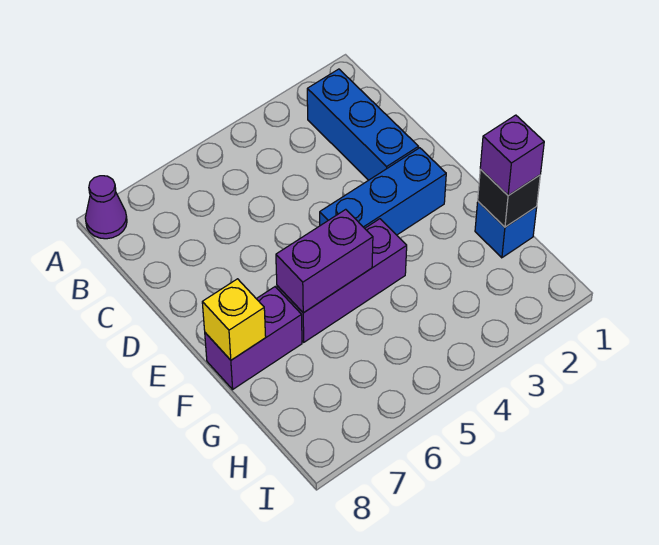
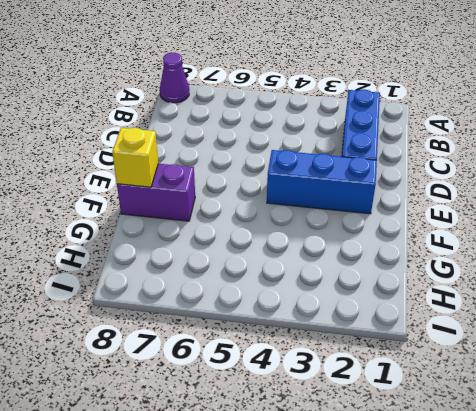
none -> purple 1x3 brick [277,219,407,342]
none -> blue 1x1 brick [475,202,537,258]

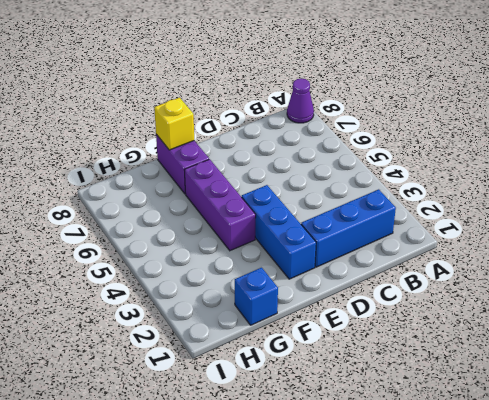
none -> purple 1x2 brick [276,209,373,313]
none -> black 1x1 brick [478,169,540,227]

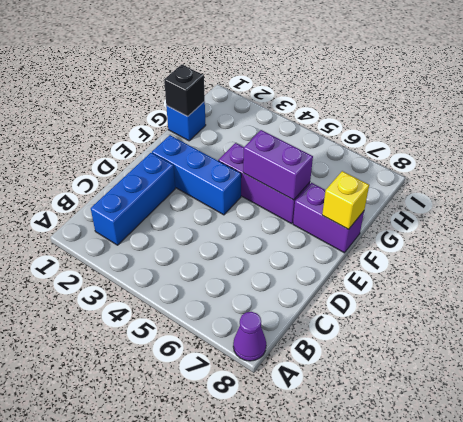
none -> purple 1x1 brick [480,115,544,195]

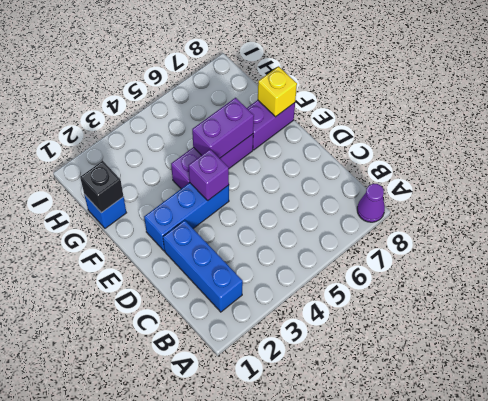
purple 1x1 brick [188,149,229,200] -> purple 1x1 brick moved to [480,115,544,195]

